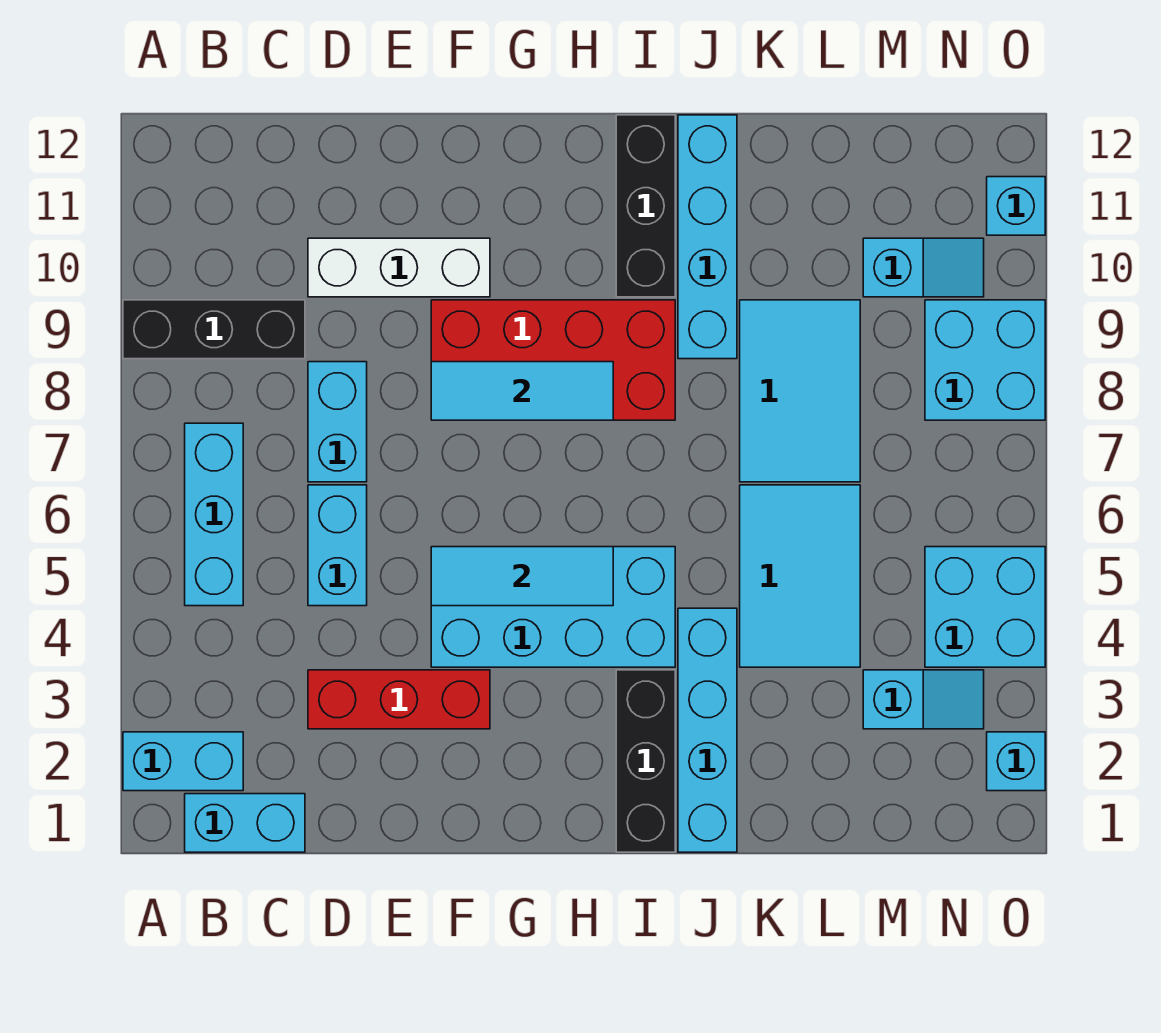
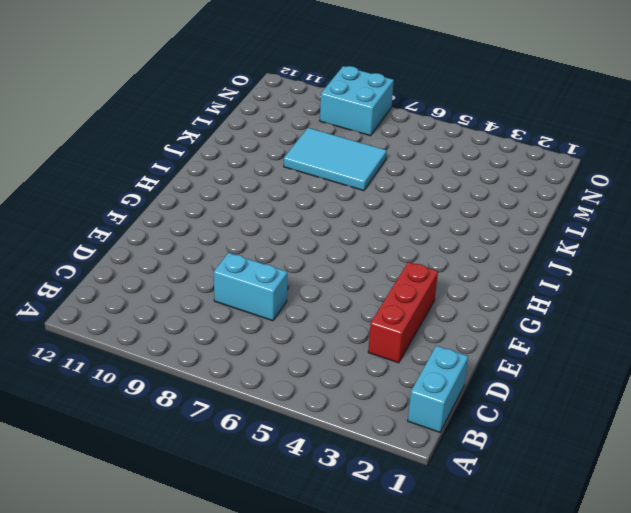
none -> cyan 1x2 brick [123,732,243,791]
none -> black 1x3 brick [123,300,305,359]
none -> cyan 1x3 brick [185,423,243,606]

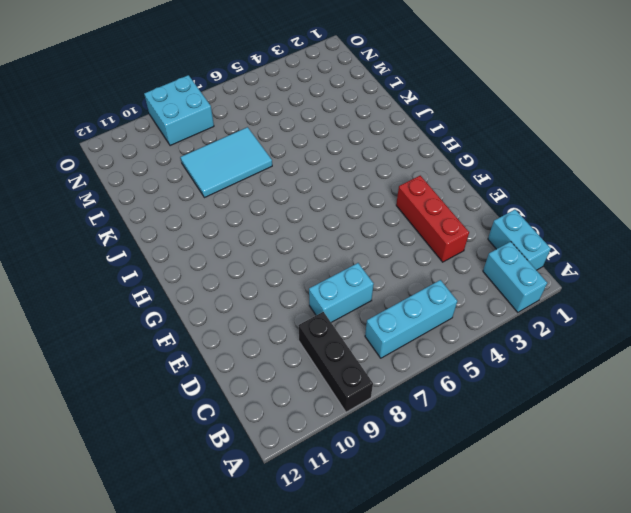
none -> cyan 1x2 brick [308,485,367,606]
none -> white 1x3 brick [308,238,490,297]
none -> cyan 2x4 brick [431,547,675,667]

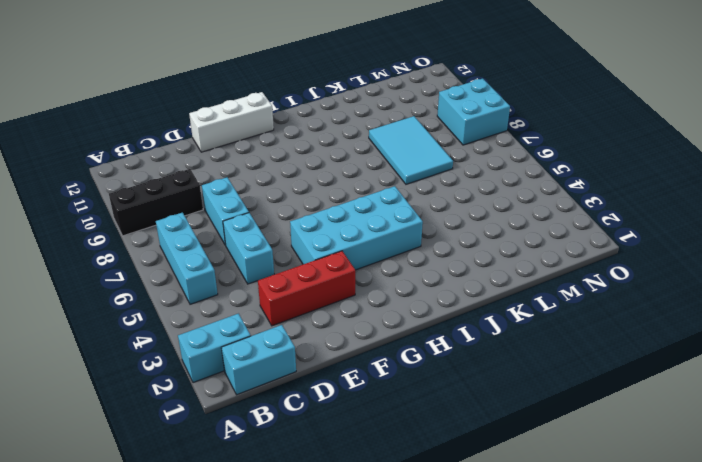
white 1x3 brick [189,92,274,152] -> white 1x3 brick moved to [308,238,490,297]
none -> red 2x4 brick [431,300,675,420]
none -> black 1x3 brick [616,670,675,852]
none -> black 1x3 brick [616,115,675,297]

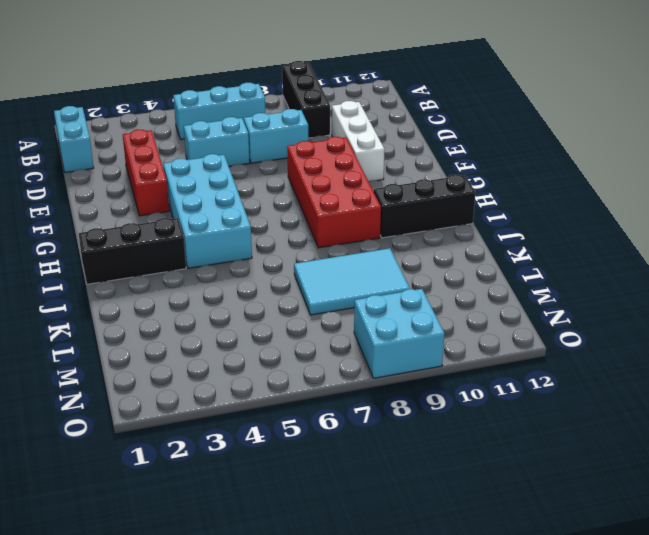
none -> cyan 1x2 brick [123,732,243,791]
none -> cyan 1x4 brick [678,608,737,852]
none -> cyan 1x4 brick [678,115,737,359]

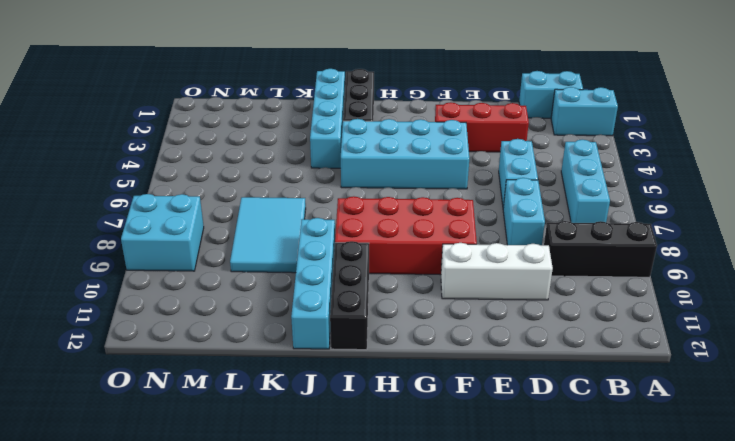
none -> cyan 2x3 tile [740,485,860,667]
none -> cyan 1x2 slope [863,670,984,729]
none -> cyan 1x2 slope [863,238,984,297]

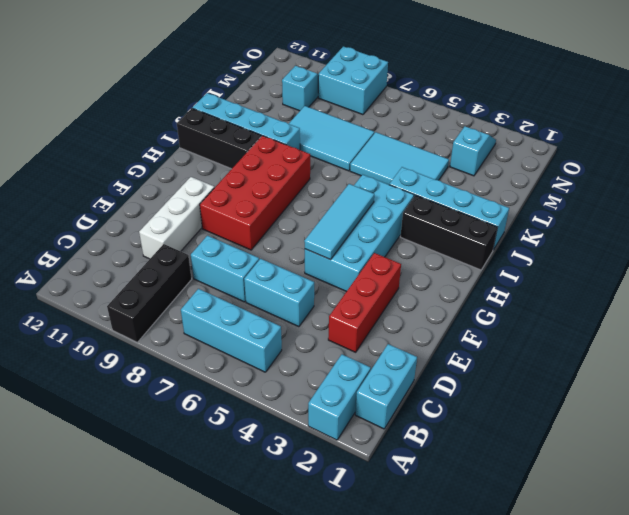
none -> cyan 2x2 brick [925,547,1045,667]
none -> cyan 1x1 brick [987,732,1045,791]
none -> cyan 1x1 brick [987,177,1045,235]

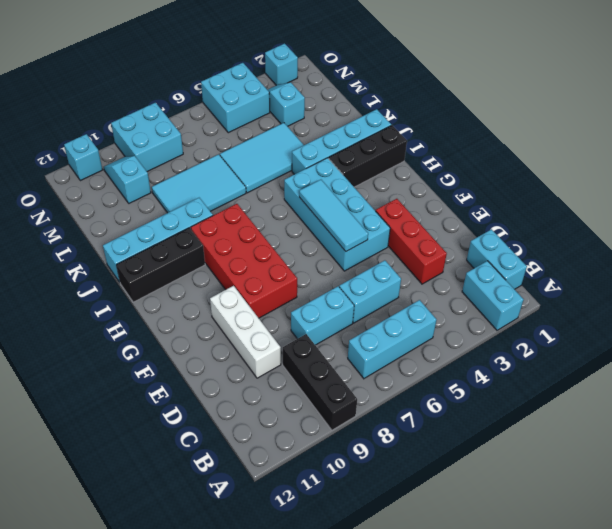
none -> cyan 1x3 tile [431,362,613,420]

